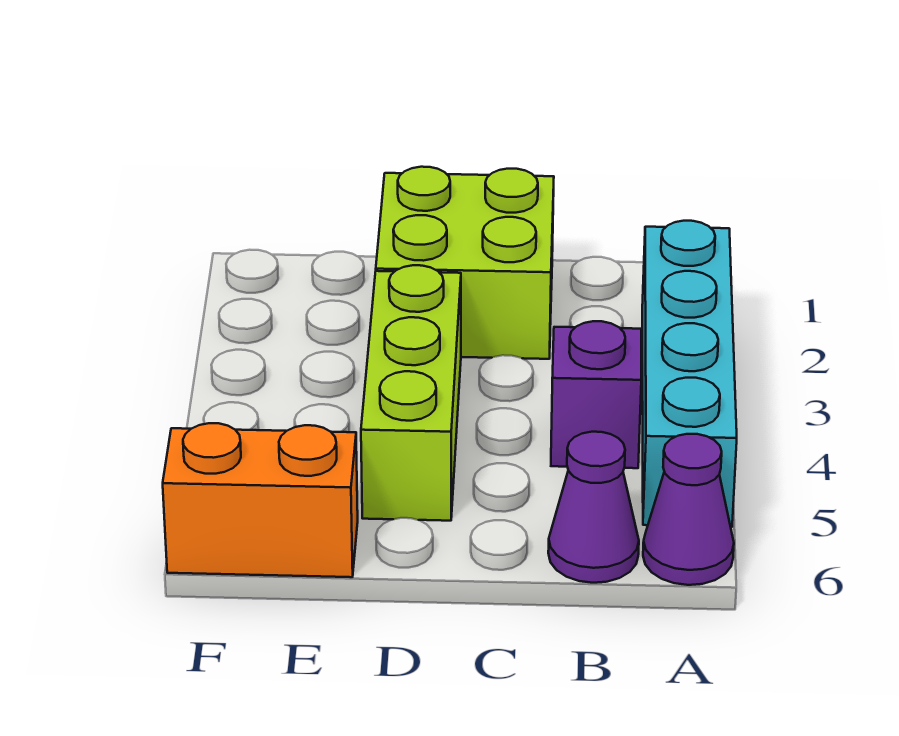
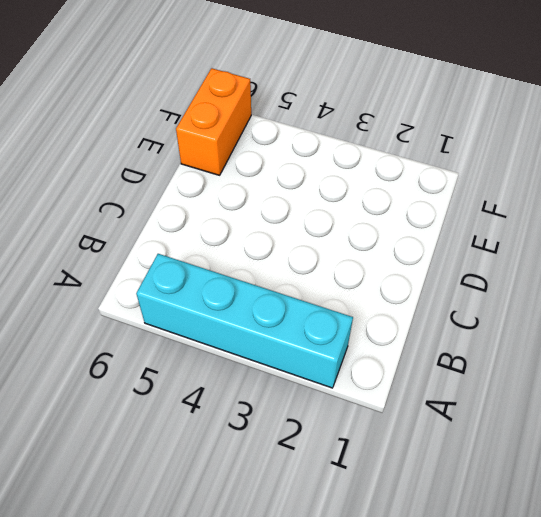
none -> purple 1x1 cone [643,434,734,585]
none -> purple 1x1 brick [551,321,641,468]

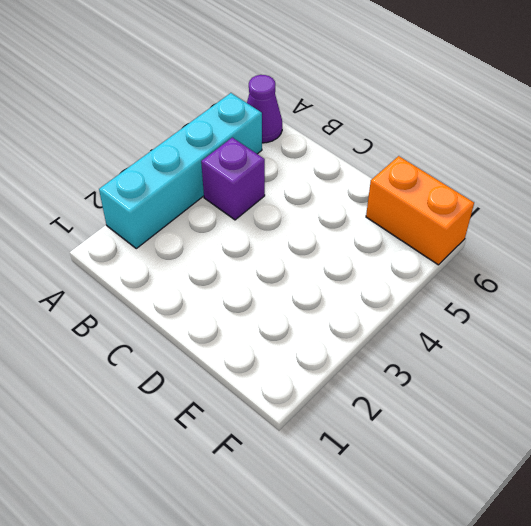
none -> purple 1x1 cone [548,432,639,583]
none -> lime 2x2 brick [376,167,554,359]

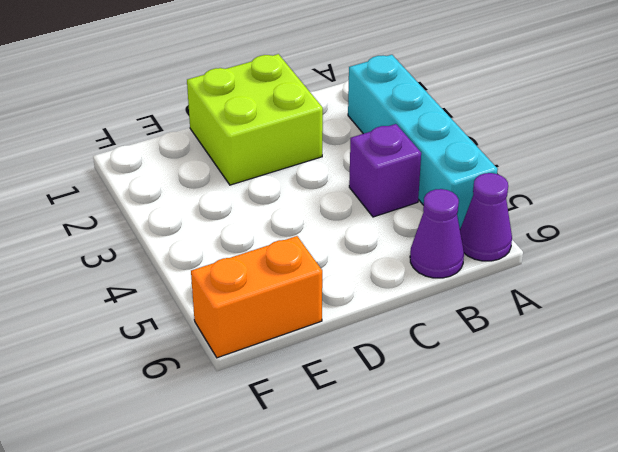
none -> lime 1x3 brick [361,265,461,521]

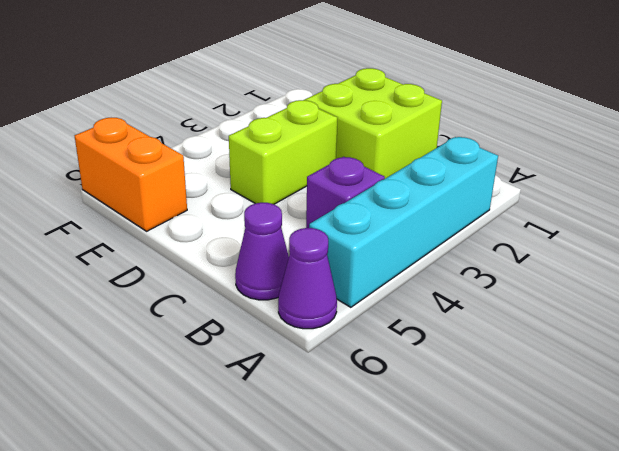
lime 1x2 brick [229,100,337,204] -> lime 1x3 brick [361,265,461,521]

